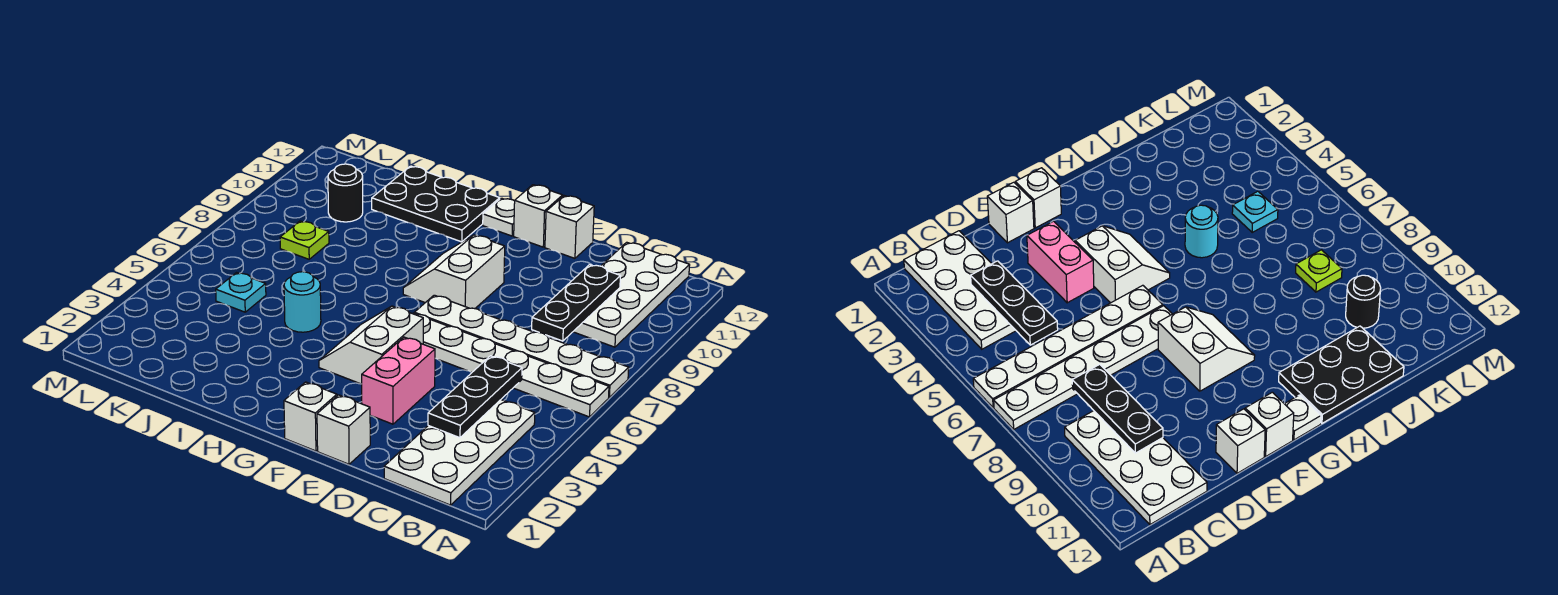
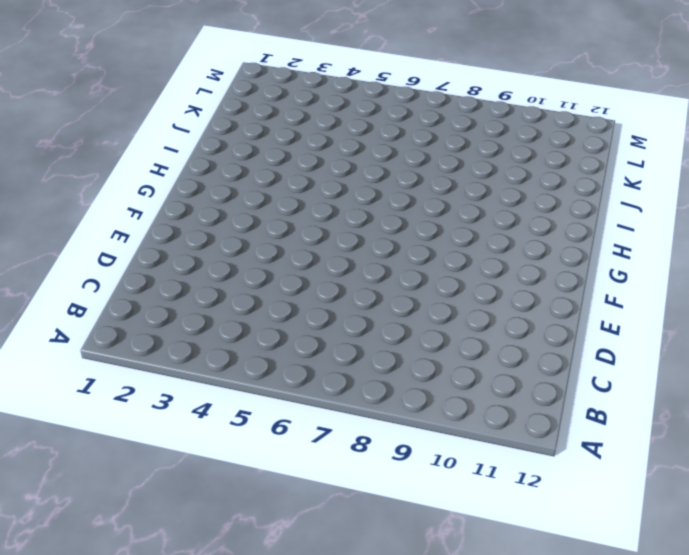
none -> white 1x6 plate [413,313,609,417]
none -> white 1x6 plate [414,295,629,397]
none -> white 2x4 plate [384,400,535,505]

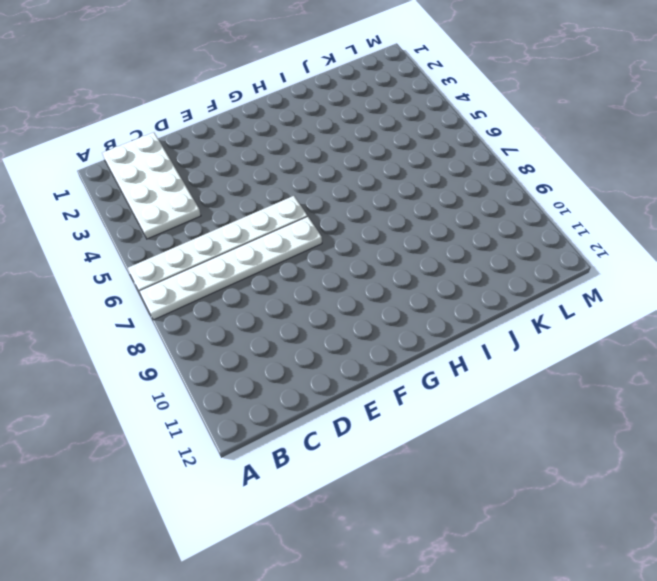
none -> white 2x4 plate [573,242,690,347]
none -> white 1x1 brick [317,395,370,464]
none -> pink 1x2 brick [362,337,435,424]

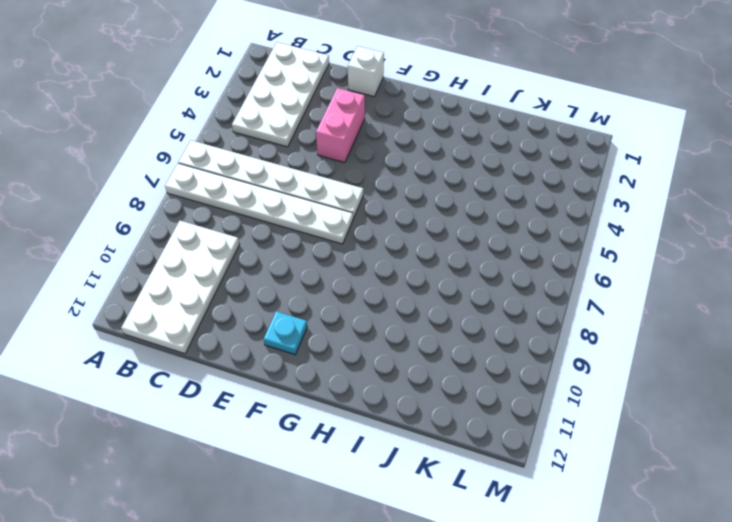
cyan 1x1 plate [264,311,307,355] -> cyan 1x1 plate moved to [216,273,266,312]
none -> white 1x1 brick [545,196,594,258]
none -> white 1x1 brick [284,382,337,451]
none -> white 2x2 slope [319,306,423,384]

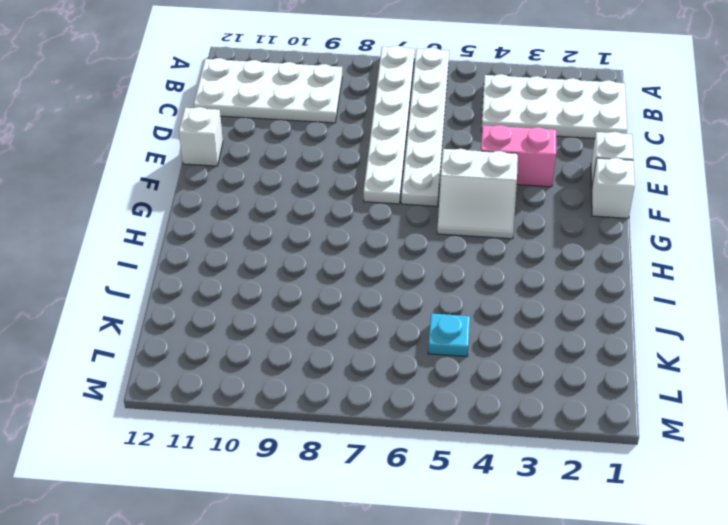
none -> white 2x2 slope [403,235,505,309]
none -> white 1x1 brick [514,185,563,247]
none -> white 1x1 plate [483,198,515,236]

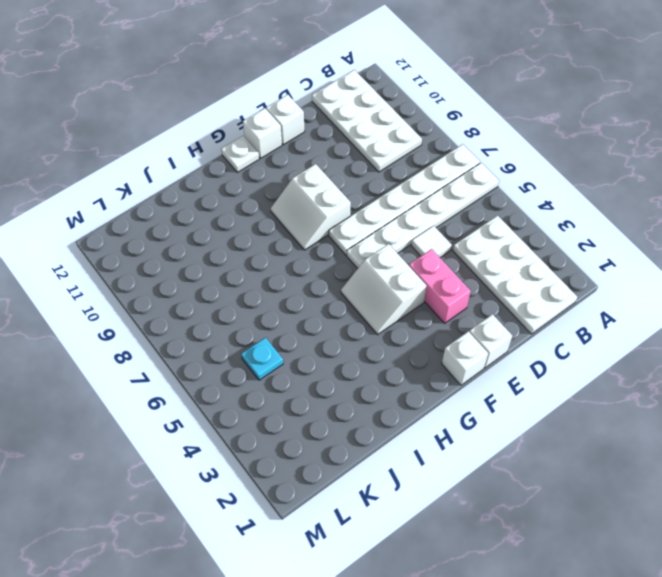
white 1x1 tile [411,226,452,258] -> none
none -> black 2x3 plate [372,166,500,242]
none -> cyan 1x1 round brick [284,272,321,332]
none -> lime 1x1 plate [280,221,329,259]

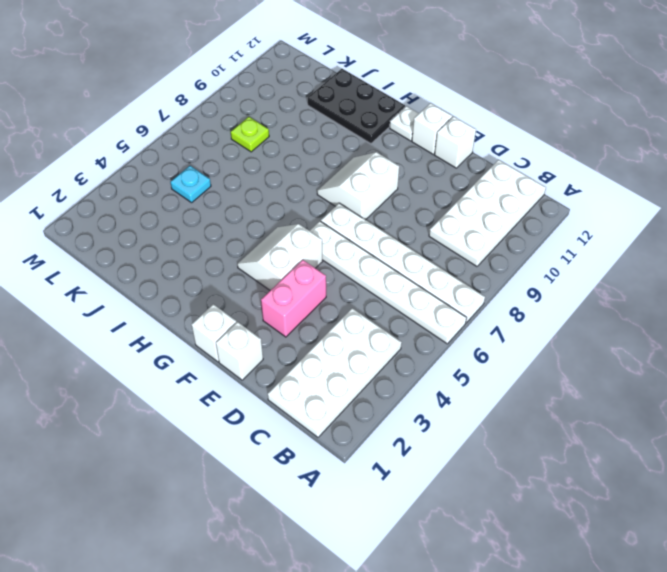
none -> cyan 1x1 round brick [284,272,321,332]
none -> black 1x1 round brick [328,164,363,222]
none -> black 1x3 plate [428,356,522,438]

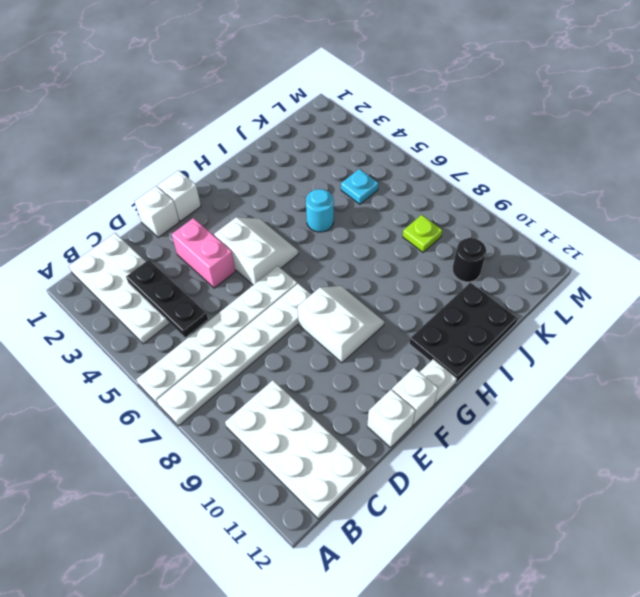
none -> black 1x3 plate [532,265,620,341]

